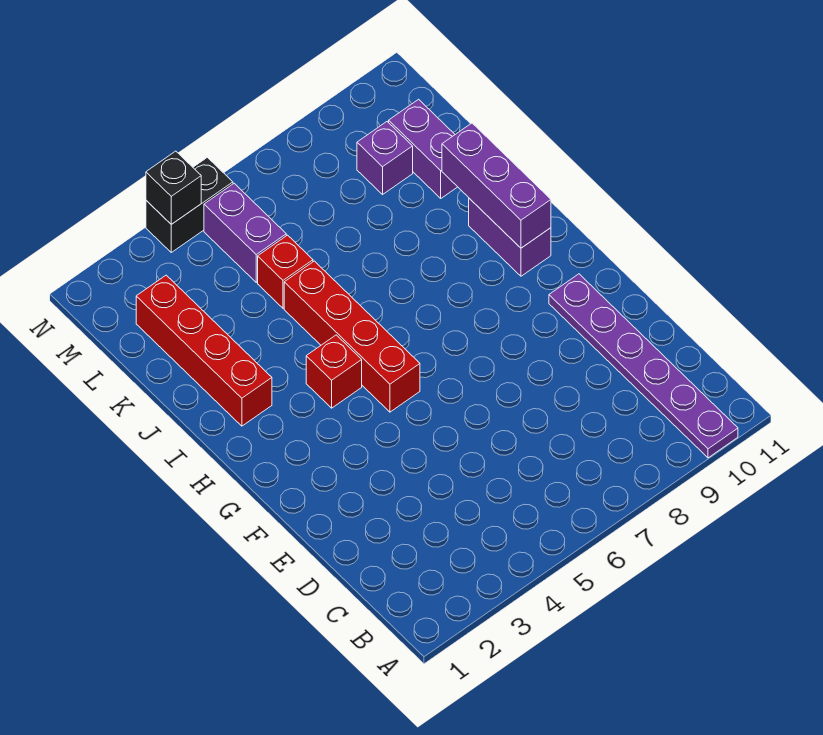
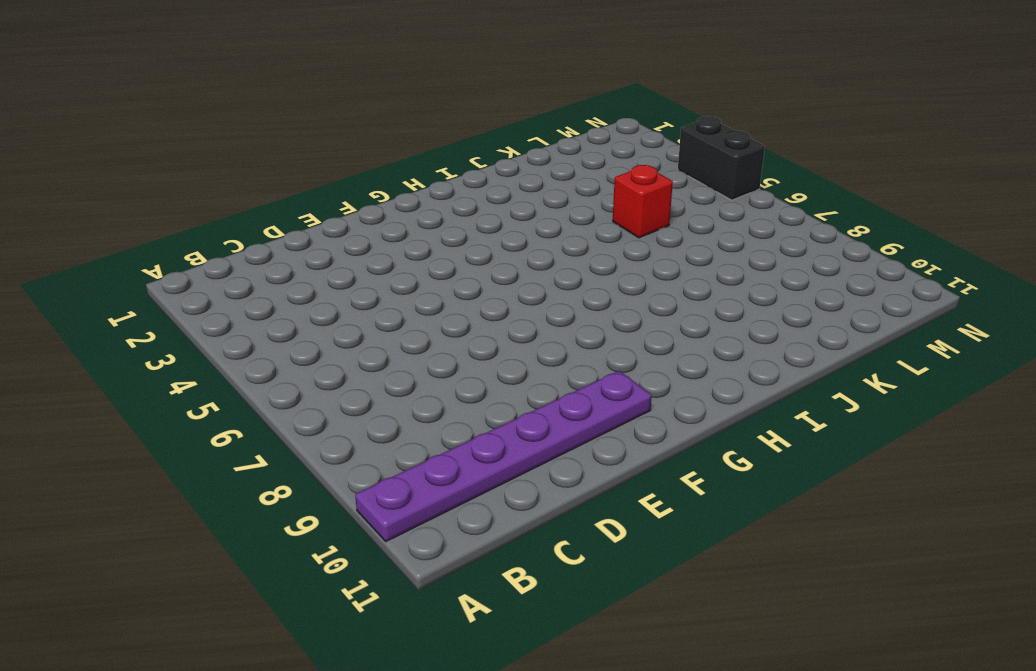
none -> red 1x4 brick [284,261,420,412]
none -> red 1x1 brick [306,335,362,408]
none -> purple 1x2 brick [469,198,551,276]

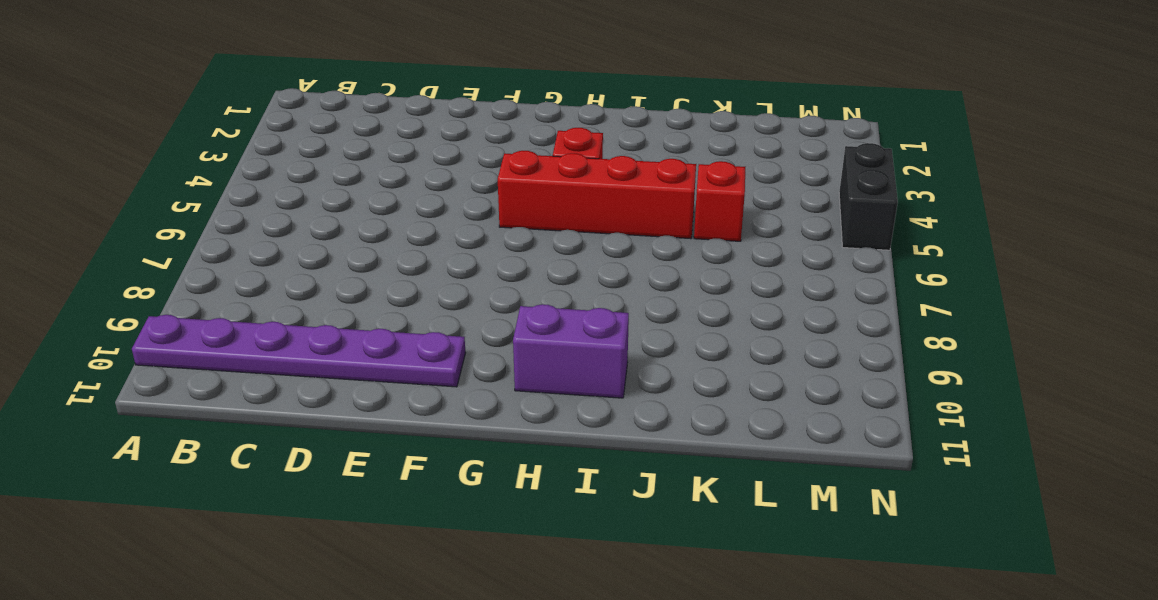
none -> red 1x4 brick [136,275,272,426]
none -> purple 1x2 brick [389,99,457,198]
none -> purple 1x2 brick [204,184,286,282]

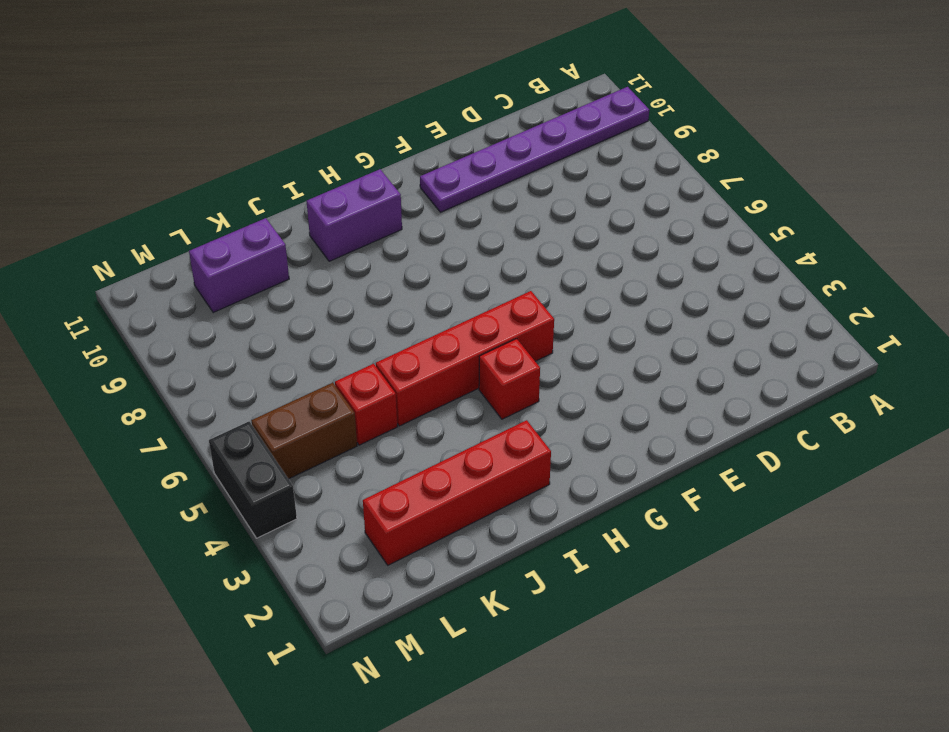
brown 1x2 brick [251,383,357,479] -> purple 1x2 brick [204,184,286,282]
none -> purple 1x1 brick [357,122,413,194]
none -> purple 1x3 brick [442,123,551,248]
none -> black 1x1 brick [146,151,201,224]

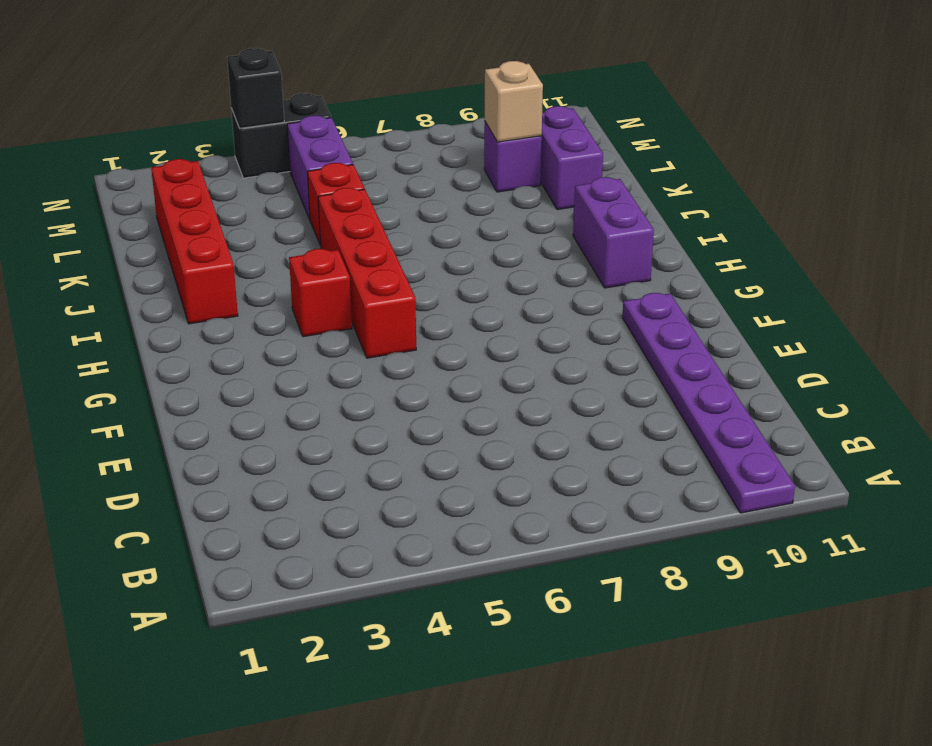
tan 1x1 brick [485,61,543,142] -> none
none -> purple 1x3 brick [442,123,551,248]

